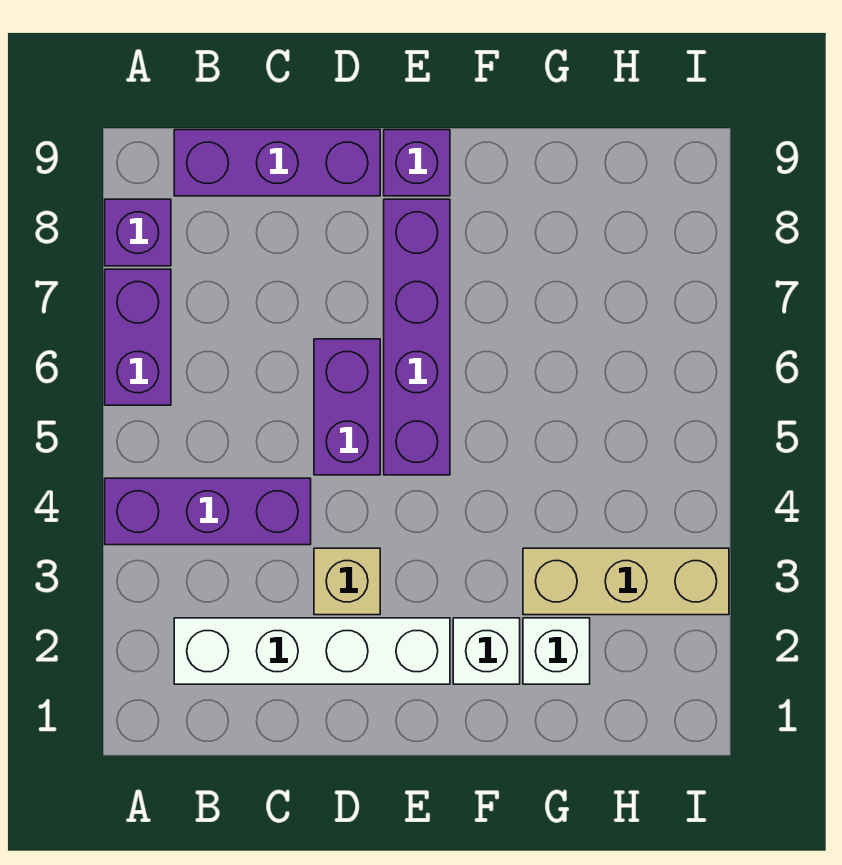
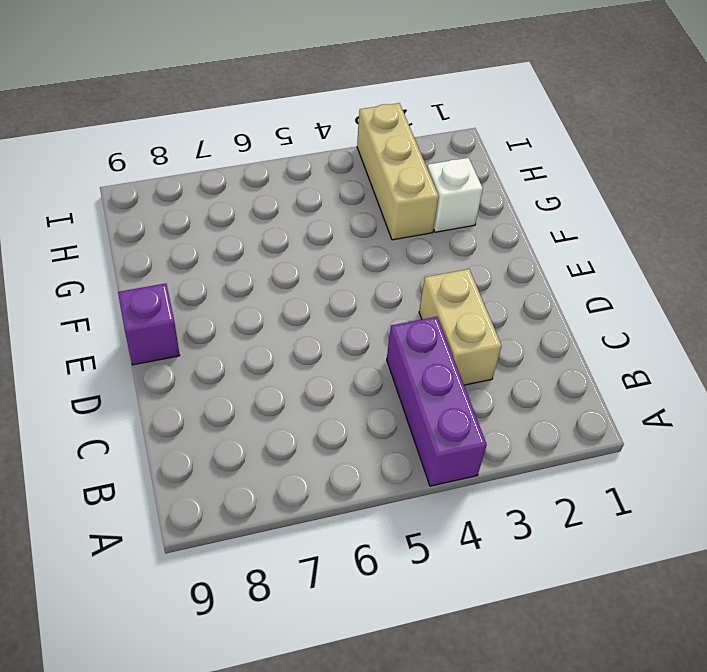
tan 1x2 brick [419,269,502,385] -> tan 1x1 brick [314,548,380,615]
none -> purple 1x2 brick [105,269,171,405]
none -> purple 1x1 brick [105,199,171,266]
none -> white 1x4 brick [174,618,450,684]

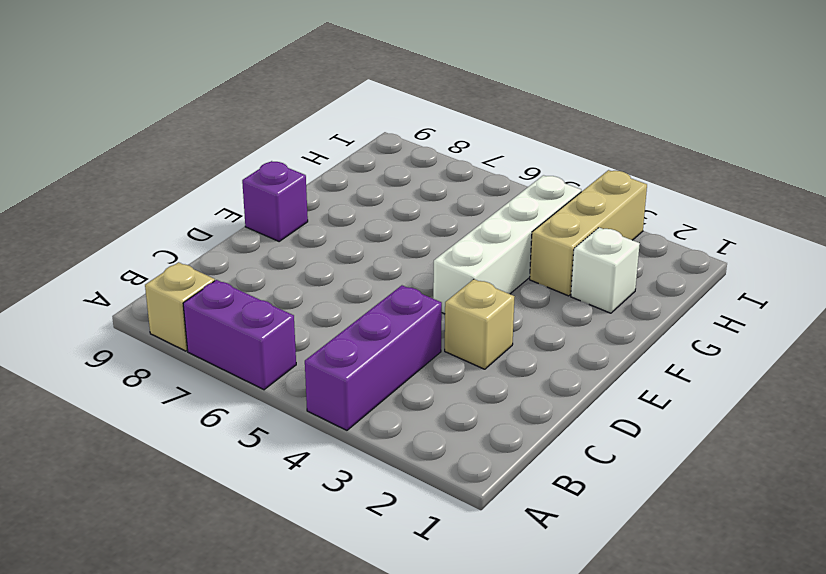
tan 1x1 brick [145,262,215,351] -> purple 1x1 brick [105,199,171,266]
white 1x4 brick [433,175,581,314] -> white 1x4 brick moved to [174,618,450,684]
none -> purple 1x3 brick [174,130,380,196]
none -> purple 1x2 brick [314,339,380,475]
none -> purple 1x4 brick [384,199,450,475]

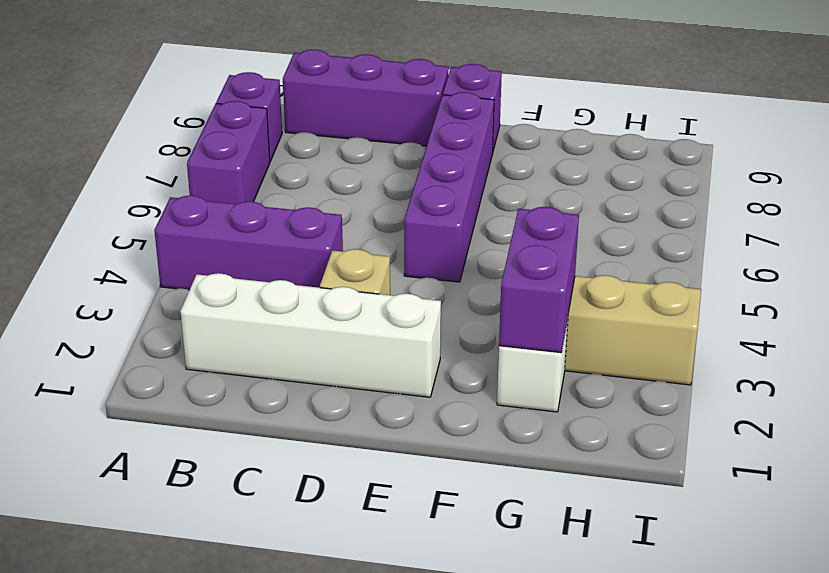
purple 1x2 brick [499,207,579,353] -> purple 1x2 brick moved to [314,339,380,475]
none -> white 1x1 brick [453,618,520,684]

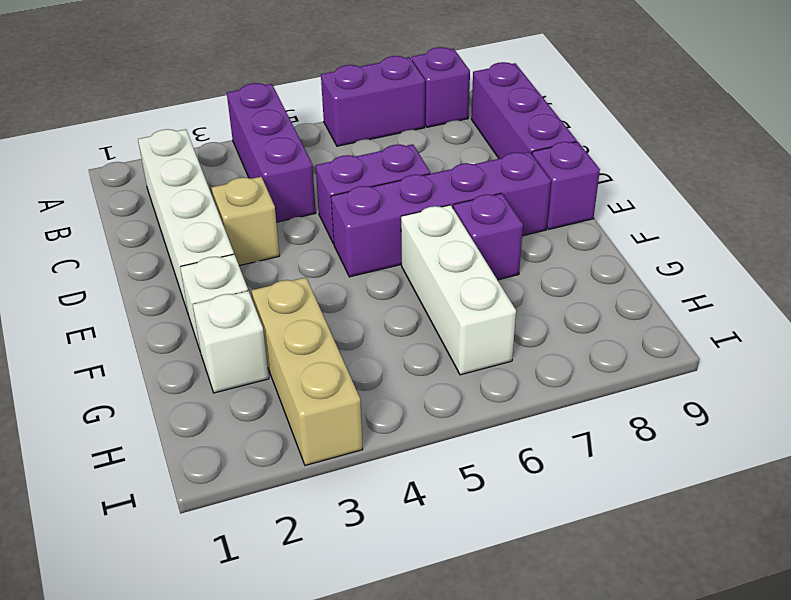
white 1x3 brick [401,205,516,375] -> none
purple 1x1 brick [453,193,523,280] -> none

